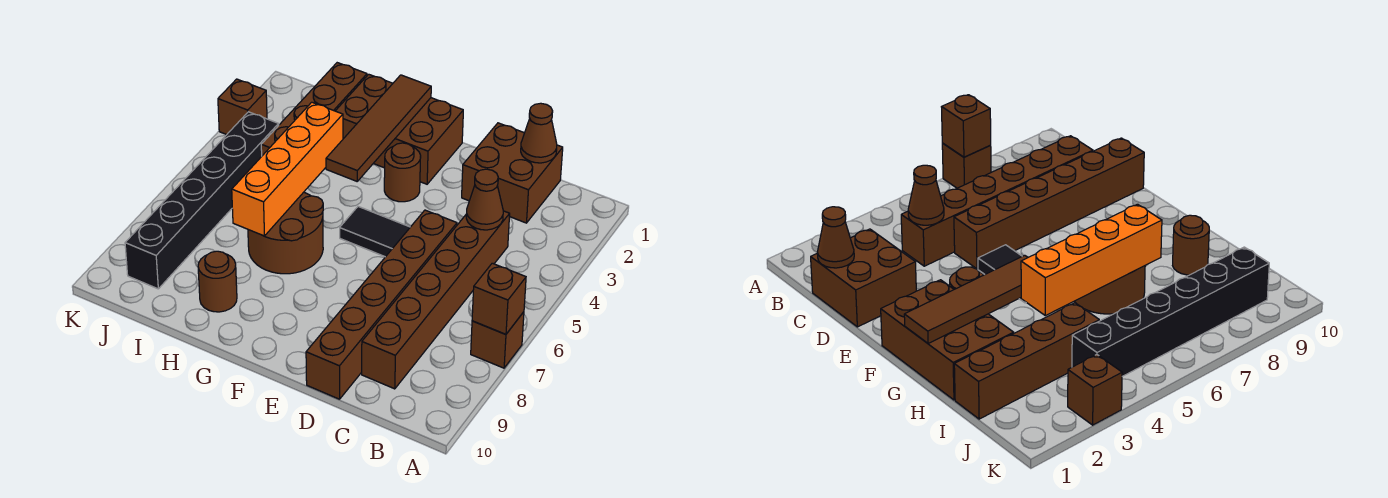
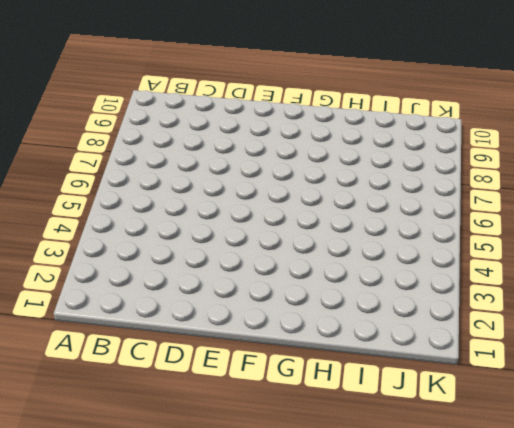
none -> brown 1x1 brick [471,312,524,368]
none -> brown 2x2 brick [462,123,563,223]
none -> brown 1x6 brick [362,211,510,389]

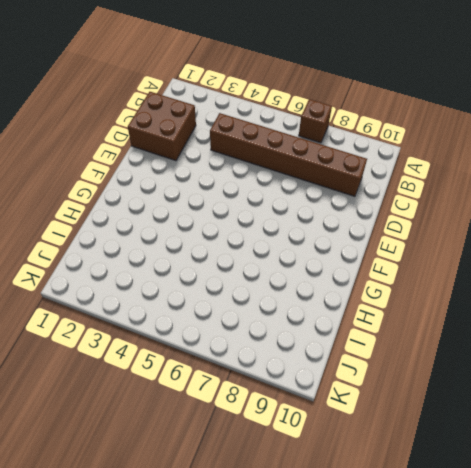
none -> brown 1x6 brick [306,210,457,399]
none -> black 1x2 tile [340,207,410,257]
none -> brown 2x3 brick [336,74,463,184]

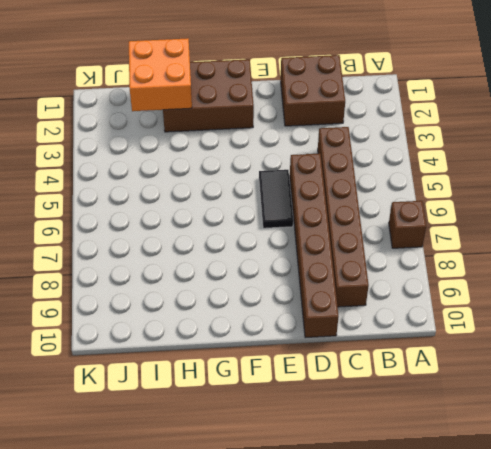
black 1x2 tile [259,170,293,228] -> black 1x2 tile turned to [340,207,410,257]
orange 2x2 brick [129,38,192,111] -> none
none -> brown 1x1 round brick [384,143,421,202]
none -> brown 2x2 round brick [248,192,323,274]
none -> brown 1x1 round brick [198,251,237,312]

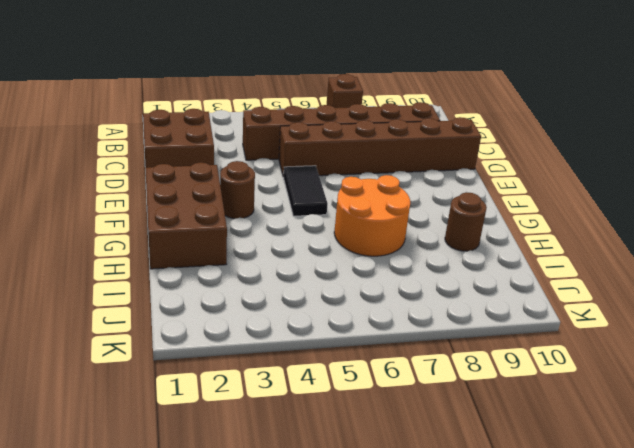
orange 2x2 round brick [334,175,410,256] -> brown 2x2 round brick [248,192,323,274]
none -> brown 1x4 brick [261,63,367,156]
none -> black 1x6 brick [125,112,279,289]
none -> brown 1x1 brick [218,79,267,135]

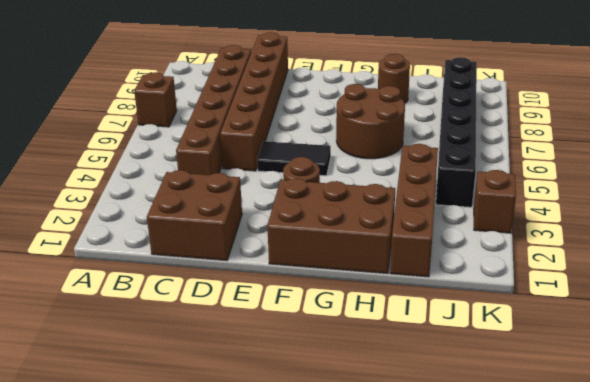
none -> brown 1x1 brick [472,263,526,334]
none -> brown 1x1 cone [521,103,557,163]
none -> brown 1x1 cone [466,169,503,230]

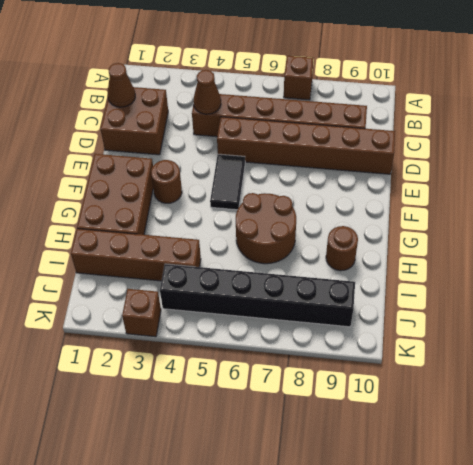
none -> brown 1x1 brick [472,263,526,334]
none -> brown 1x4 tile [326,75,431,181]
none -> orange 1x4 brick [232,102,343,236]

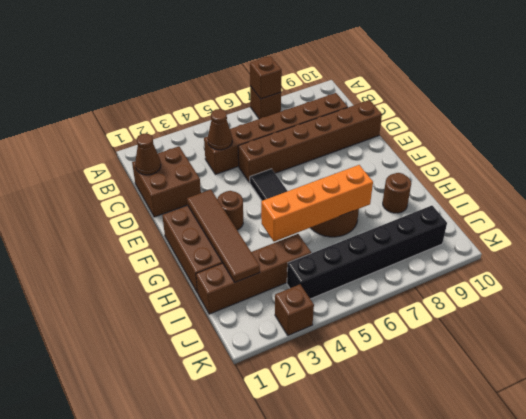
brown 1x4 tile [187,189,260,282] -> brown 1x4 tile turned to [326,75,431,181]

